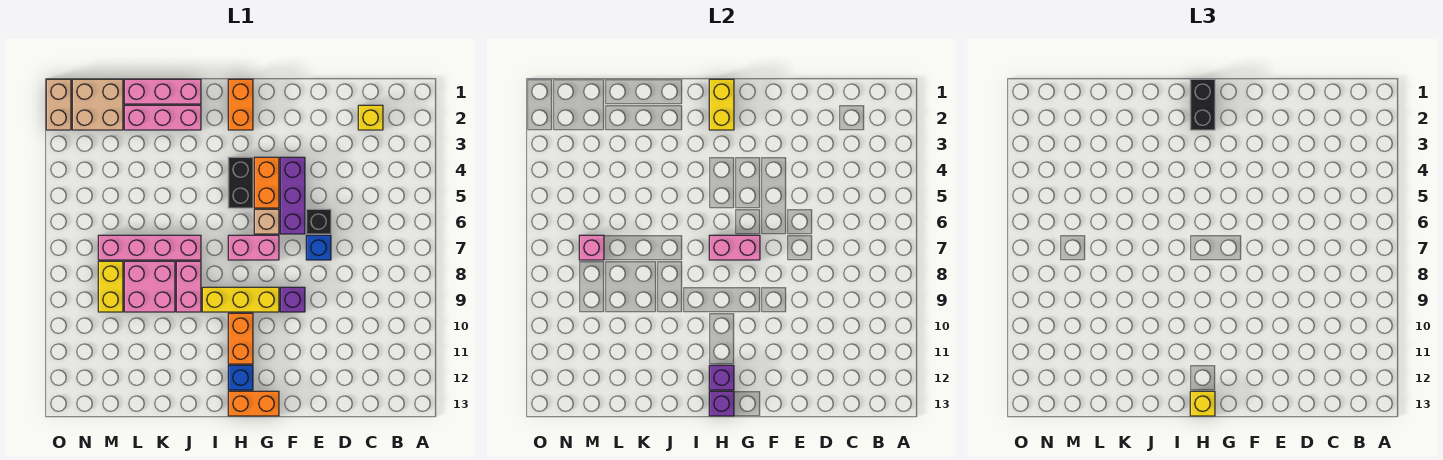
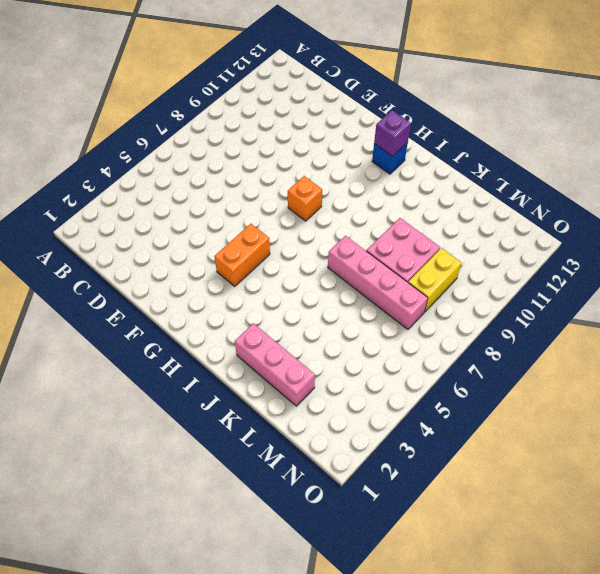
orange 1x1 brick [288,176,322,221] -> none
none -> yellow 1x1 brick [358,105,383,130]
none -> black 1x1 brick [306,209,331,234]
none -> blue 1x1 brick [306,235,331,260]

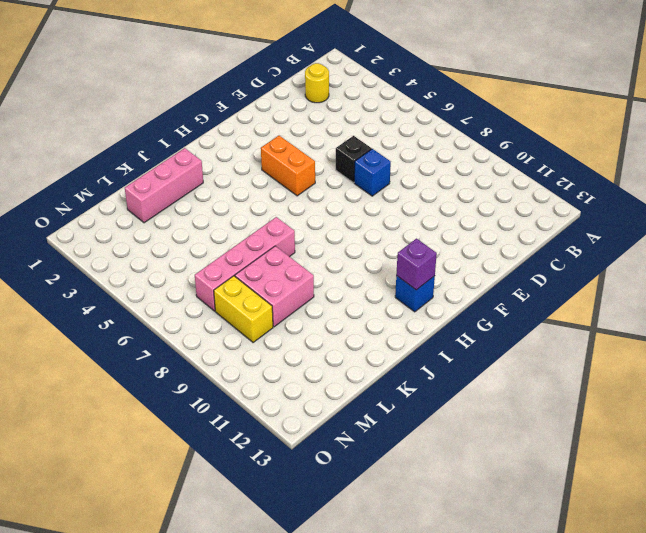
yellow 1x1 round brick [305,63,329,103] -> yellow 1x1 brick [358,105,383,130]
none -> purple 1x3 brick [280,157,305,234]
none -> purple 1x1 brick [280,287,305,312]
none -> tan 1x1 brick [254,209,279,234]

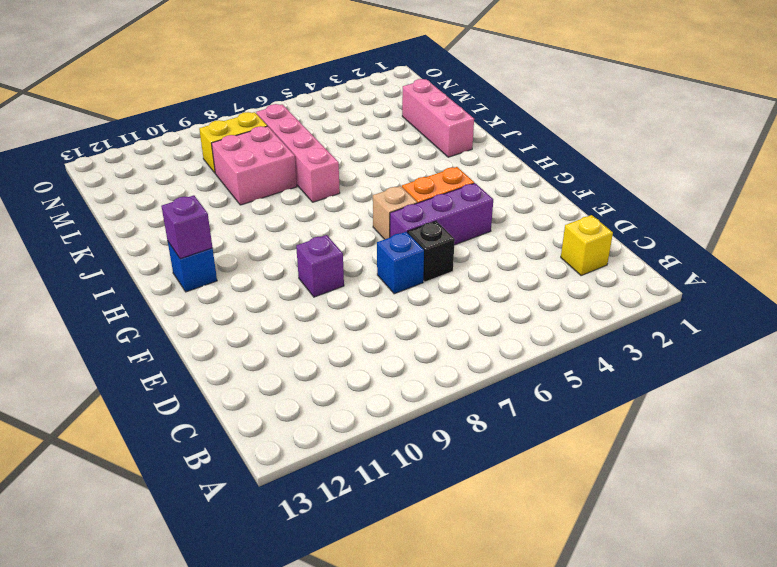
none -> pink 1x2 brick [228,235,279,260]
none -> yellow 1x3 brick [202,287,279,312]
none -> orange 1x2 brick [228,391,279,416]

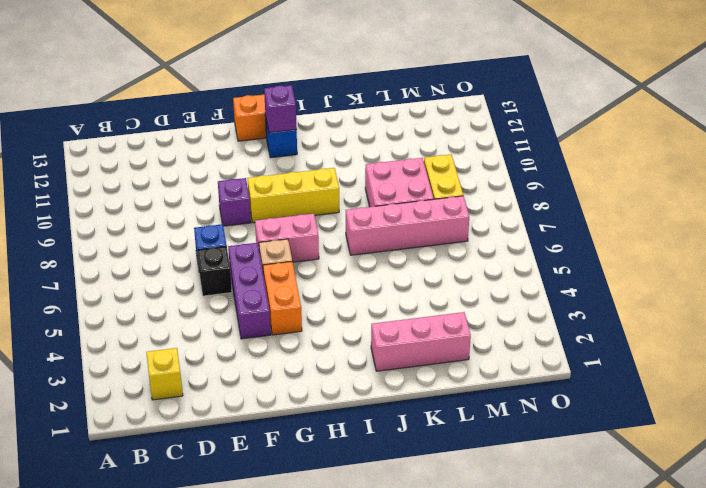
none -> orange 1x2 brick [228,79,253,130]
none -> black 1x2 brick [228,157,253,208]
none -> orange 1x2 brick [228,313,253,364]

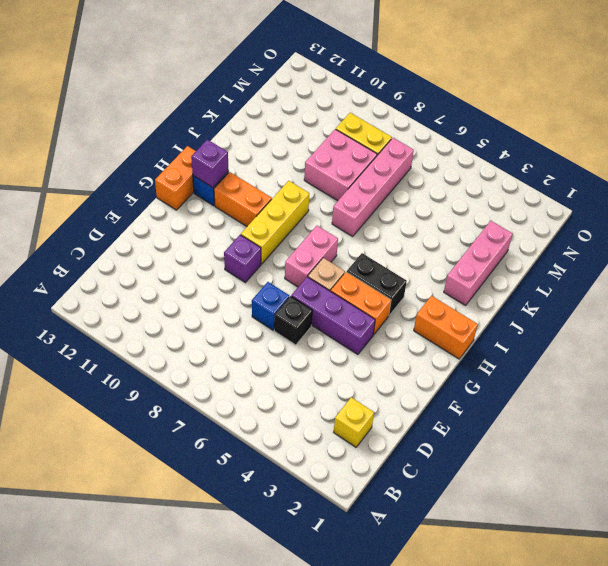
none -> pink 1x3 brick [124,79,201,104]
none -> pink 1x2 brick [176,261,201,312]
none -> tan 2x2 brick [72,79,123,130]

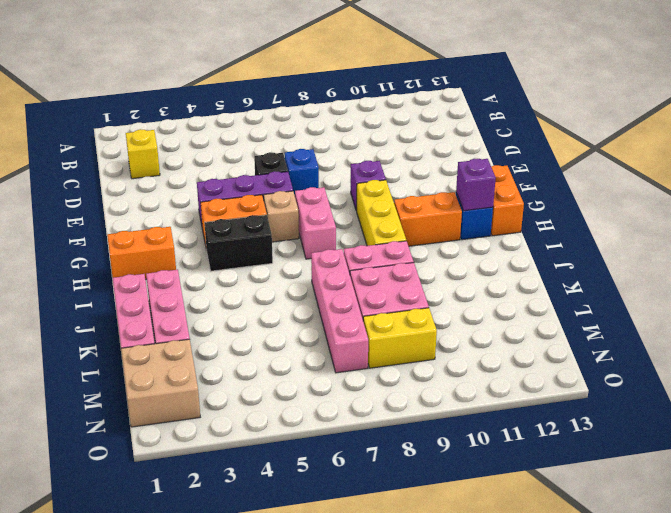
none -> tan 1x2 brick [46,79,71,130]
none -> pink 1x2 brick [709,235,760,260]
none -> yellow 1x2 brick [709,79,734,130]

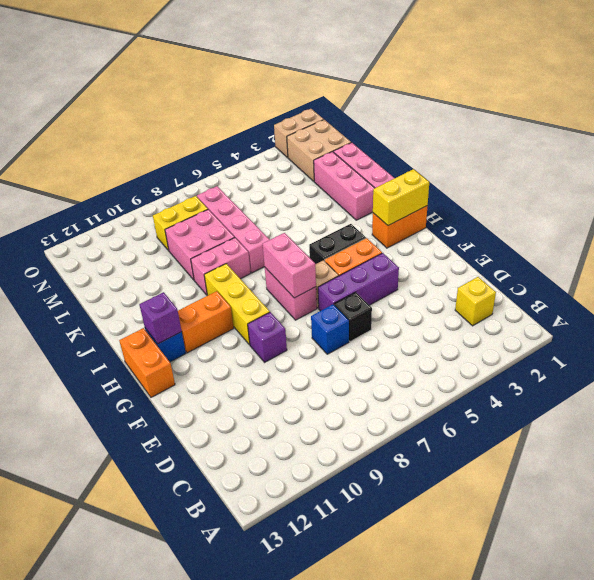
none -> purple 1x1 brick [709,391,734,416]
none -> pink 1x1 brick [579,235,604,260]
none -> black 1x2 brick [1190,79,1215,130]

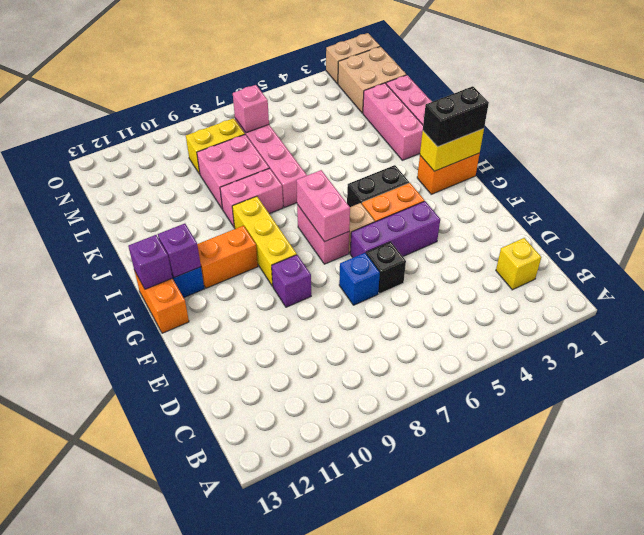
none -> yellow 1x1 brick [1190,391,1215,416]

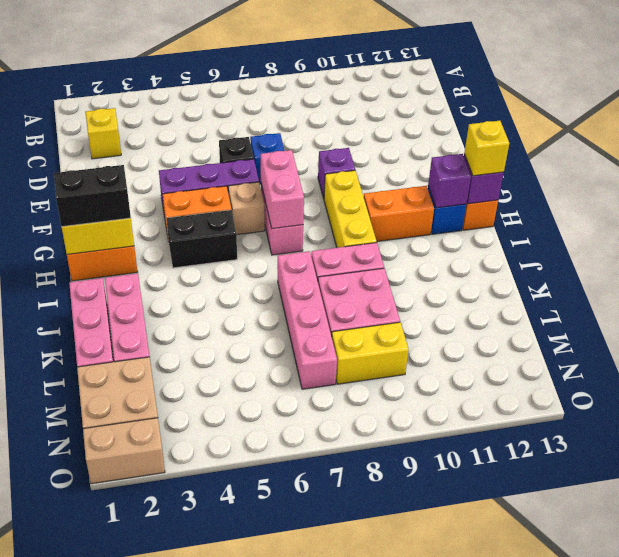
none -> pink 1x1 brick [579,235,604,260]

